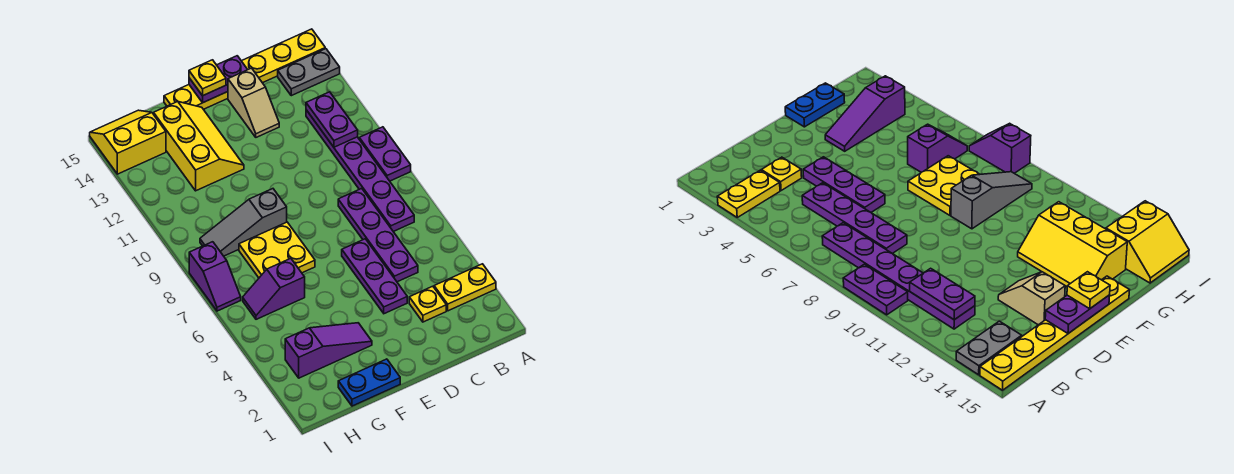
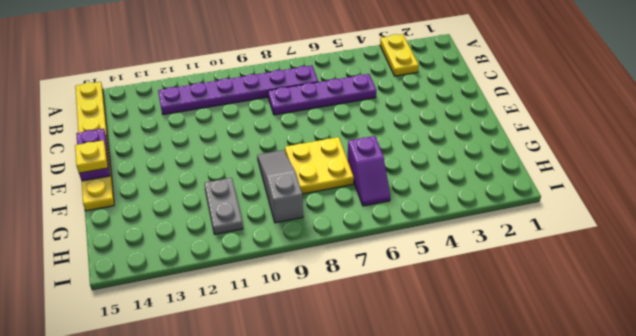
grey 1x3 slope [257,150,303,223] -> grey 1x3 slope turned to [200,189,287,256]
grey 1x2 plate [204,178,243,234] -> grey 1x2 plate moved to [278,49,340,96]
none -> purple 1x2 plate [359,127,411,181]
none -> yellow 1x1 plate [409,286,446,322]
none -> purple 1x3 plate [342,239,407,314]

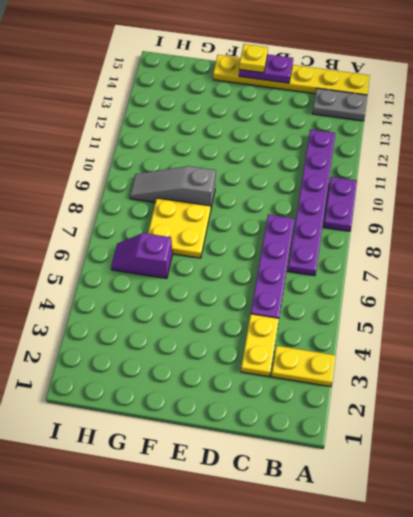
yellow 1x2 plate [241,314,279,377] -> yellow 1x1 plate [409,286,446,322]
none -> purple 1x3 plate [342,239,407,314]
none -> tan 1x2 slope [228,68,279,137]
none -> blue 1x2 plate [338,359,400,406]

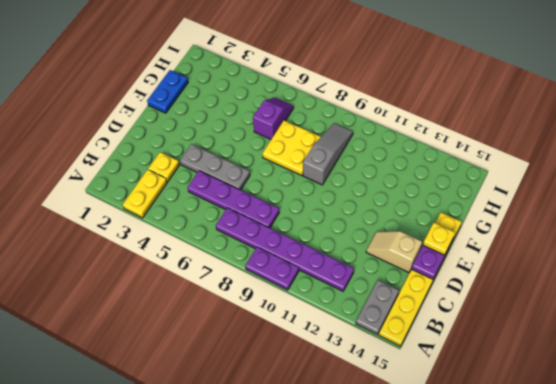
grey 1x3 plate [180,144,250,190] -> purple 1x3 plate [342,239,407,314]
none -> purple 1x3 slope [285,323,372,378]
none -> yellow 2x3 slope [154,102,244,191]
none -> yellow 2x2 slope [90,110,166,174]

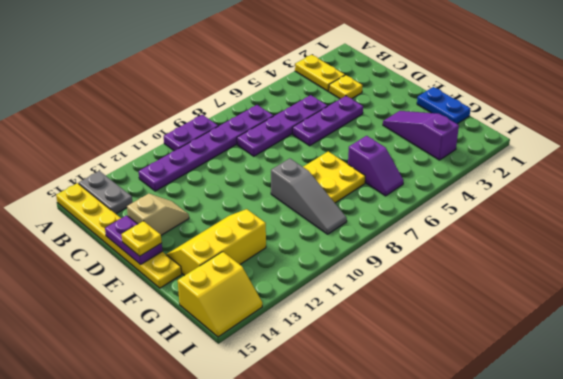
yellow 2x2 slope [178,252,262,337] -> yellow 2x2 slope turned to [90,110,166,174]
none -> purple 1x2 slope [189,242,241,311]
none -> purple 1x2 plate [306,92,358,147]

